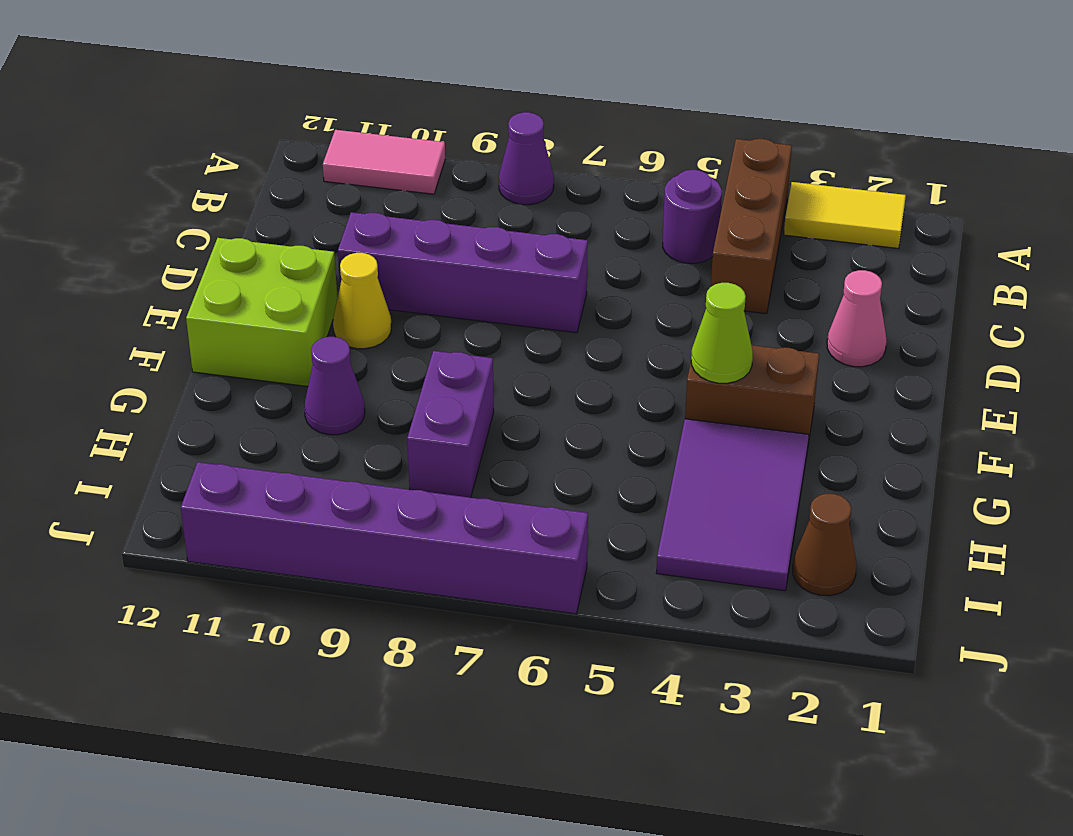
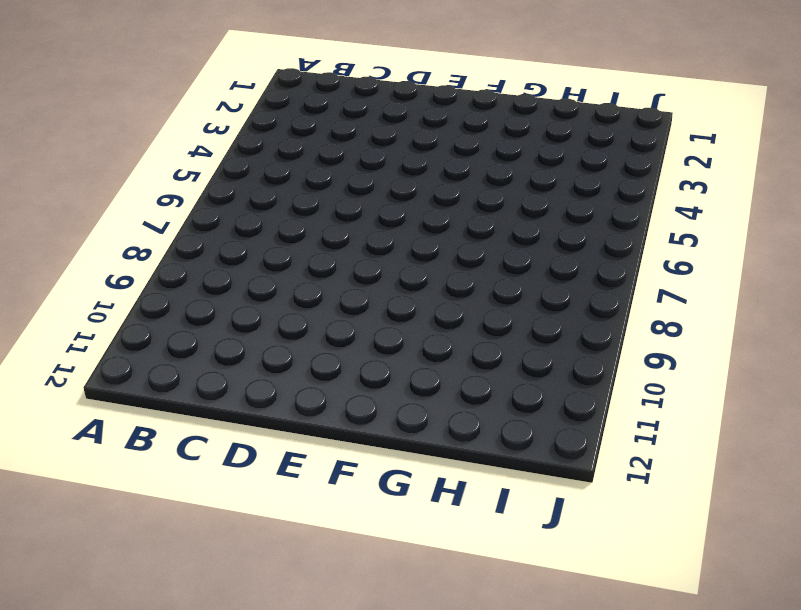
none -> yellow 1x2 tile [784,182,906,249]
none -> brown 1x3 brick [711,139,792,314]
none -> purple 1x1 cone [499,112,554,205]

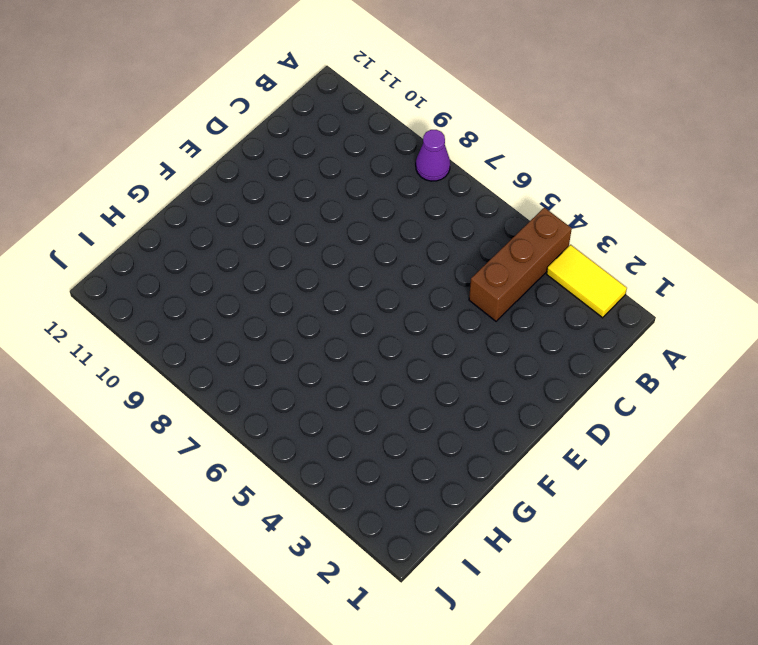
none -> pink 1x2 tile [323,130,445,194]
none -> purple 1x1 round brick [663,170,722,263]
none -> pink 1x1 cone [827,270,887,367]

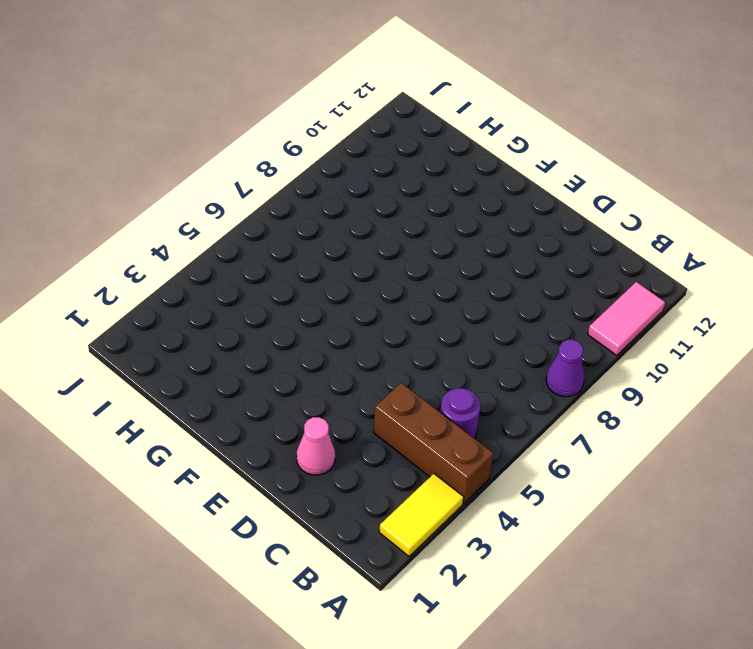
none -> purple 1x4 brick [338,212,588,333]
none -> yellow 1x1 cone [333,253,391,349]
none -> lime 2x2 brick [186,238,337,386]

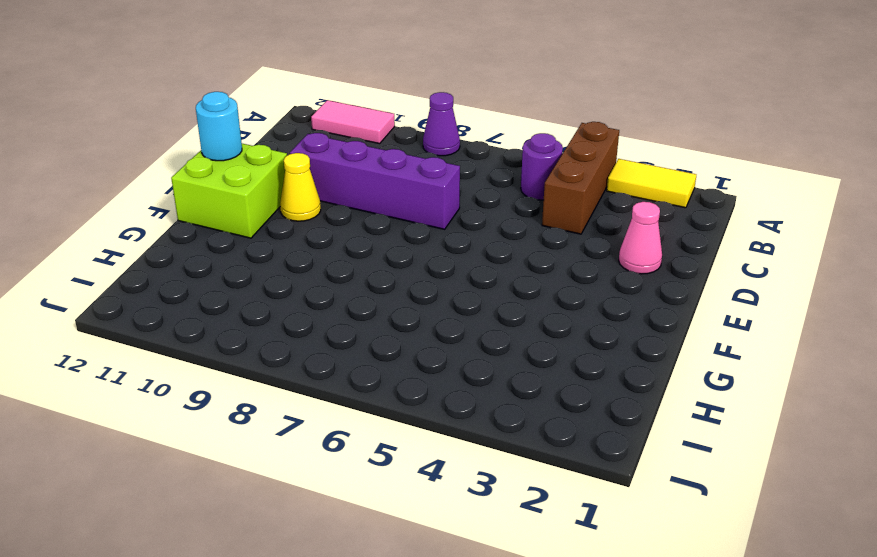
cyan 1x1 round brick [196,92,242,161] -> none
none -> brown 1x2 brick [685,345,819,443]
none -> purple 2x3 tile [656,419,809,591]
none -> purple 1x2 brick [407,351,494,498]

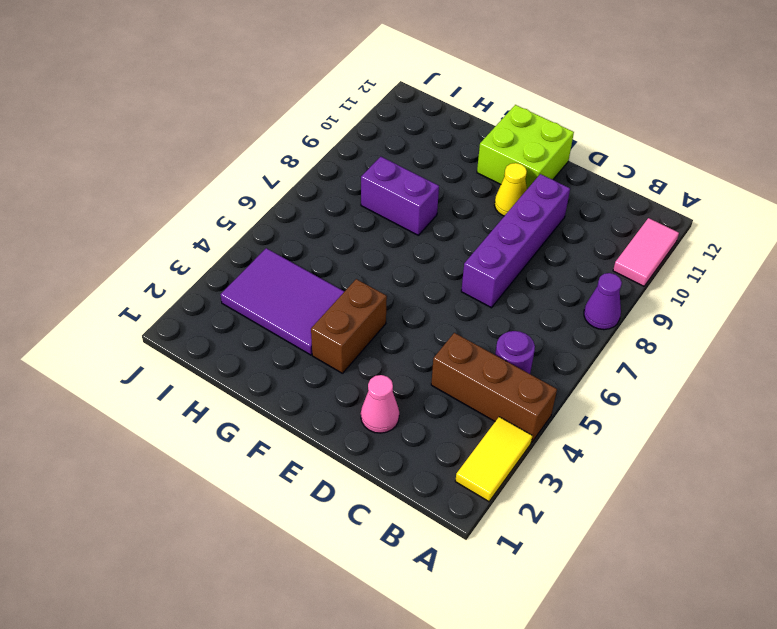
none -> purple 1x1 cone [304,337,365,435]
none -> brown 1x1 cone [793,494,857,596]
none -> purple 1x6 brick [181,462,588,614]

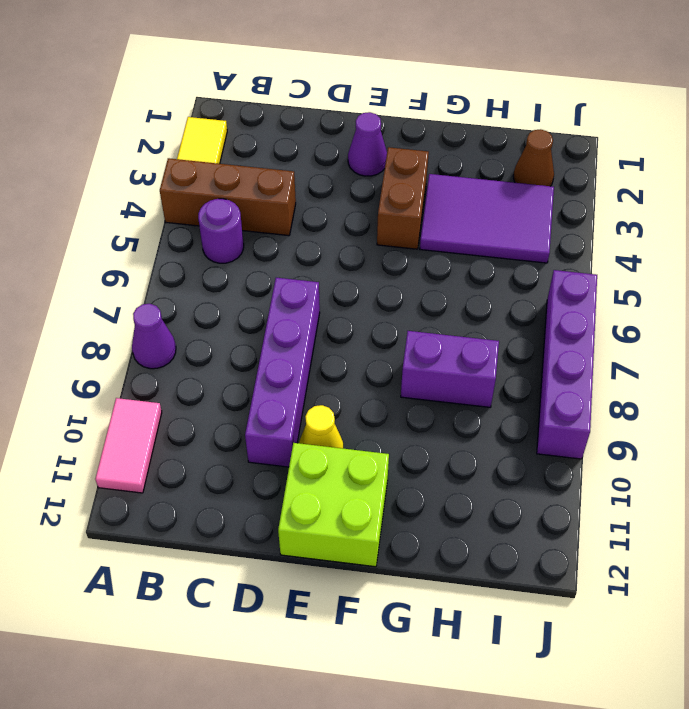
purple 1x1 cone [348,112,387,176] -> purple 1x1 cone moved to [304,337,365,435]
purple 1x4 brick [537,270,597,459] -> purple 1x6 brick [181,462,588,614]
none -> pink 1x1 cone [827,270,887,367]
none -> lime 1x1 cone [691,283,753,383]

